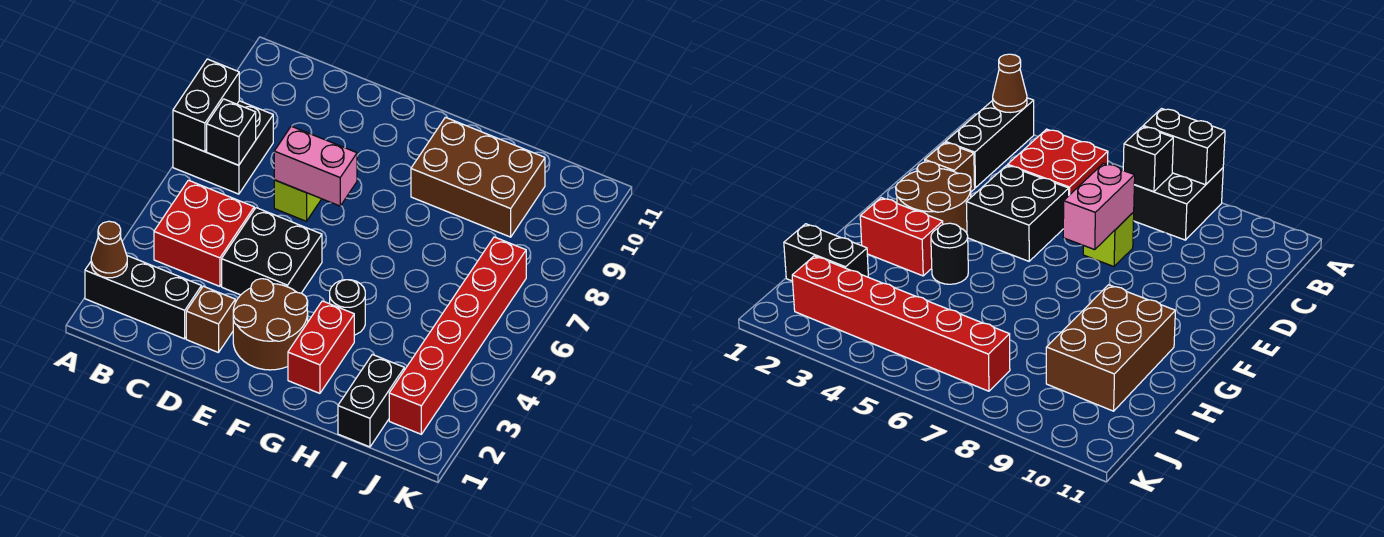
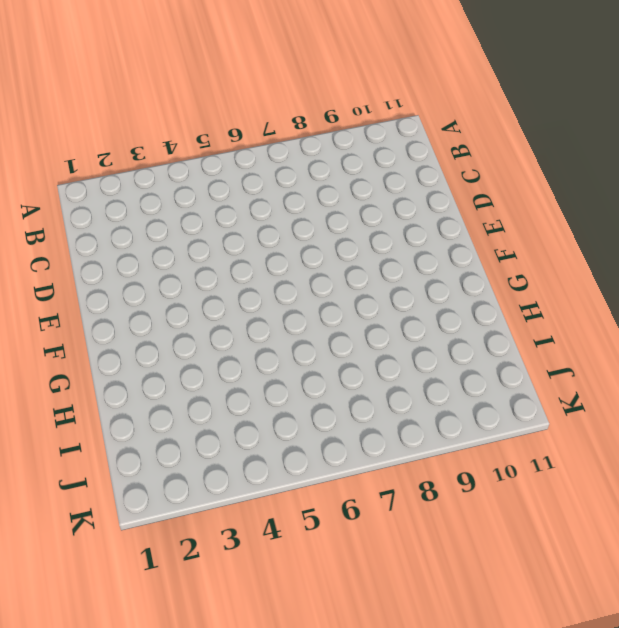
none -> black 1x3 brick [85,256,201,339]
none -> black 2x2 brick [173,101,273,194]
none -> red 2x2 brick [154,180,254,286]

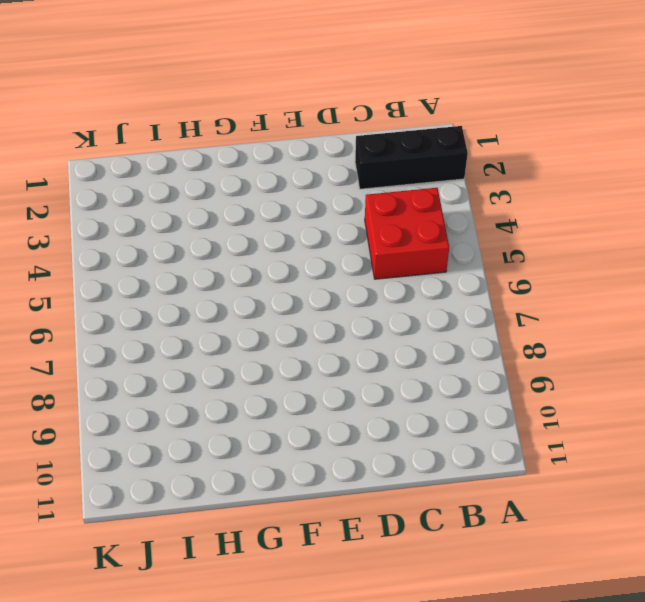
none -> black 2x2 brick [173,101,273,194]
none -> brown 1x1 brick [186,286,235,353]
none -> black 2x2 brick [222,208,322,295]

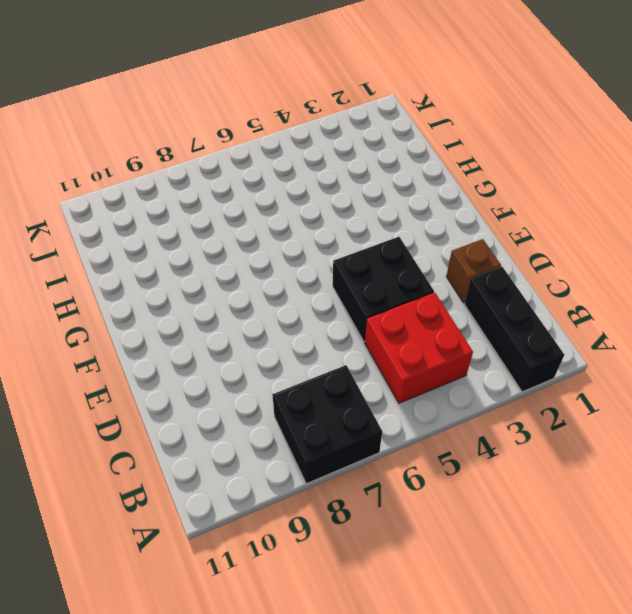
none -> lime 1x1 brick [274,180,321,221]
none -> brown 2x2 round brick [233,279,308,370]
none -> red 1x2 brick [288,301,354,393]

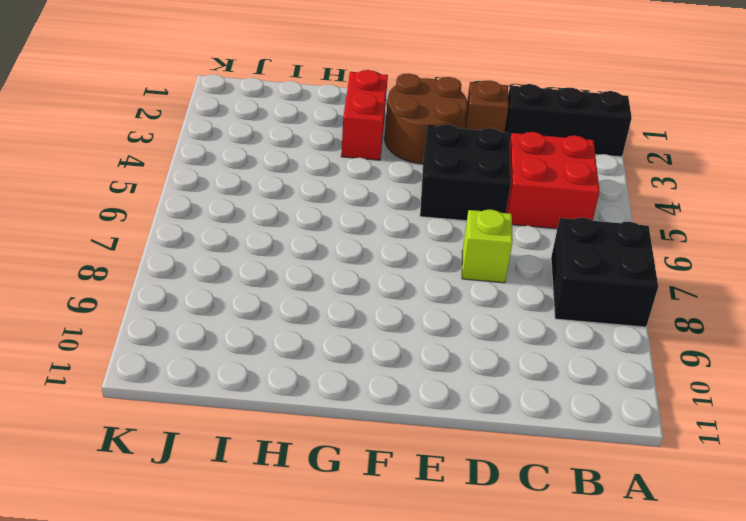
none -> black 1x1 round brick [330,280,365,335]
none -> brown 2x3 brick [411,117,545,237]
none -> black 1x2 brick [338,354,404,447]

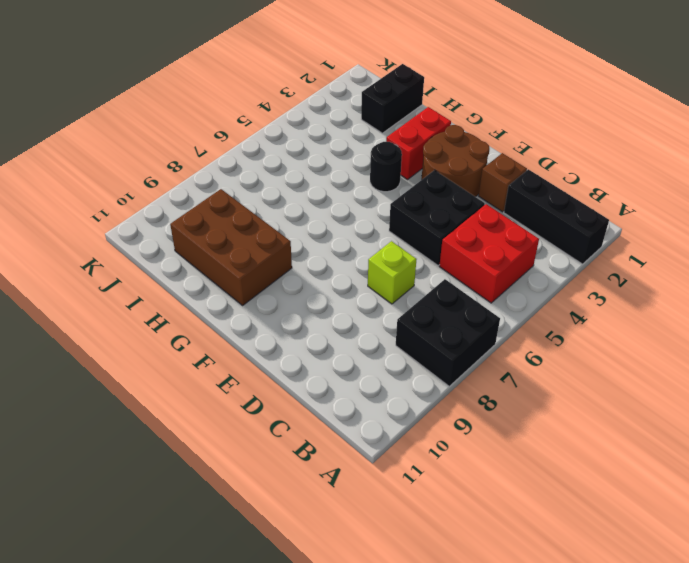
none -> red 1x6 brick [389,237,526,434]
none -> brown 1x1 cone [91,221,127,278]
none -> black 1x2 brick [173,59,239,152]

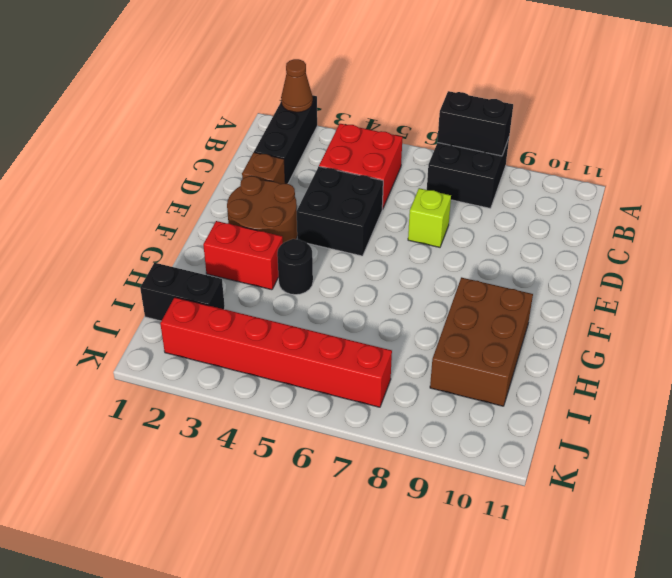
none -> black 1x1 brick [207,99,256,165]
none -> pink 1x2 brick [274,126,357,206]

